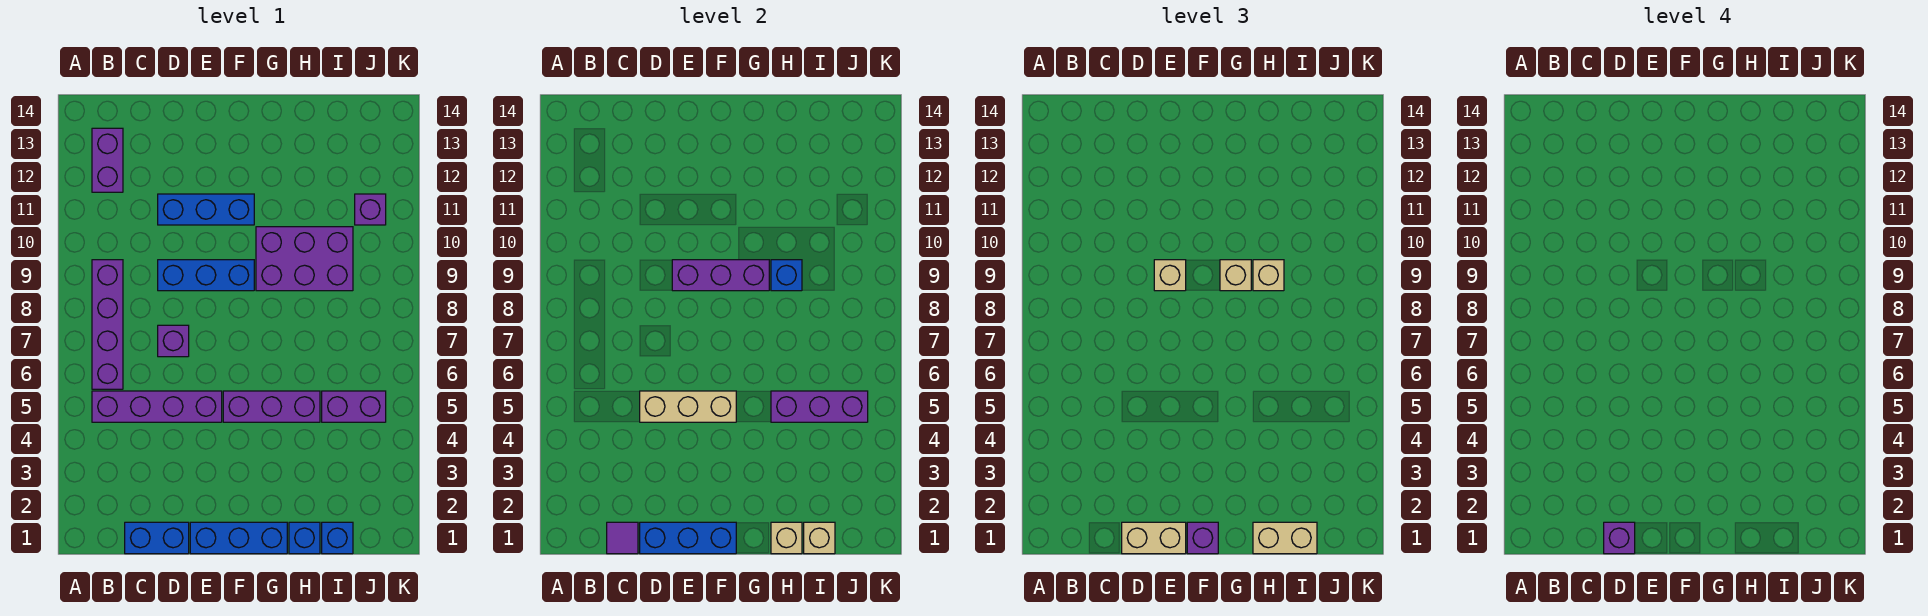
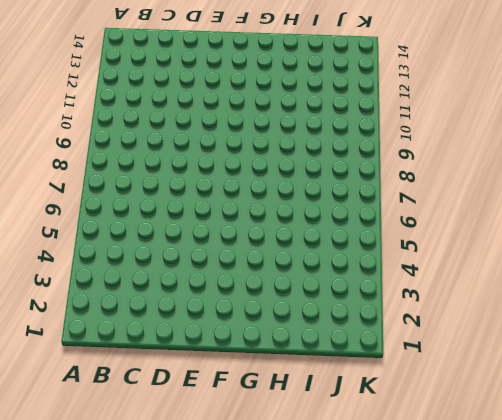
none -> purple 1x4 brick [92,391,222,422]
none -> purple 1x4 brick [92,260,123,389]
none -> purple 1x2 brick [92,128,123,192]

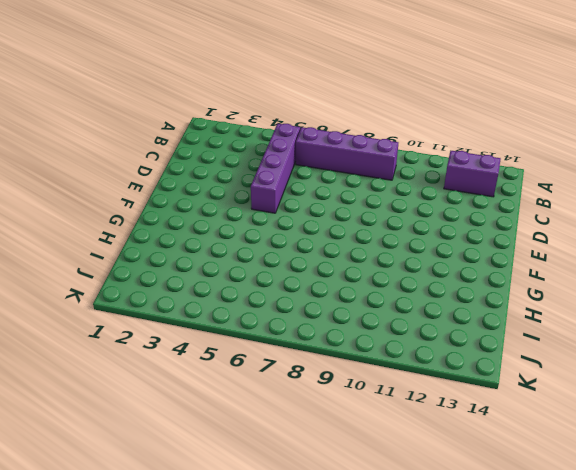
none -> blue 1x2 brick [125,522,189,554]
none -> purple 1x1 brick [158,325,189,357]
none -> blue 1x3 brick [158,260,254,291]

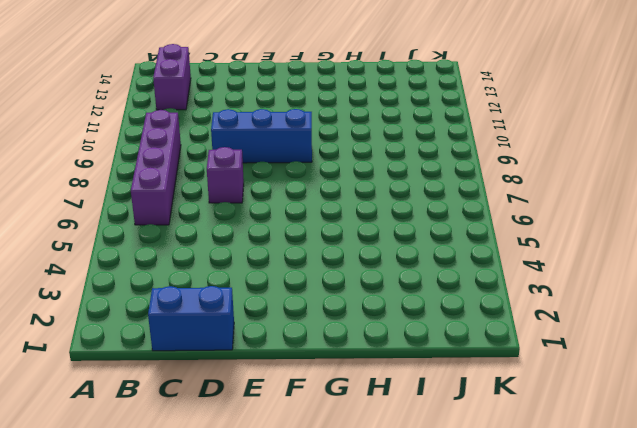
none -> purple 1x4 brick [92,391,222,422]
none -> blue 1x3 brick [158,194,254,225]
none -> blue 1x3 brick [190,522,287,554]

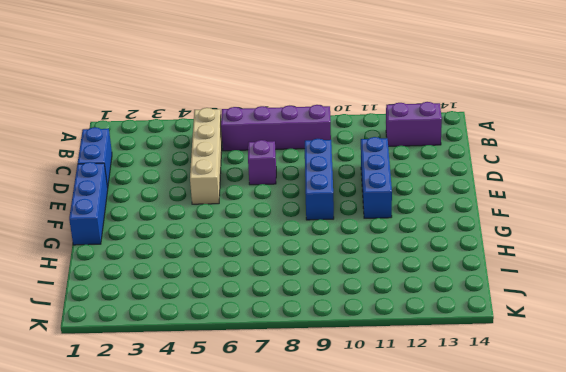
tan 1x4 brick [190,108,222,204] -> purple 1x4 brick [92,391,222,422]
none -> purple 1x3 brick [223,391,320,422]
none -> purple 2x3 brick [256,227,353,291]
none -> blue 1x1 brick [289,522,320,554]

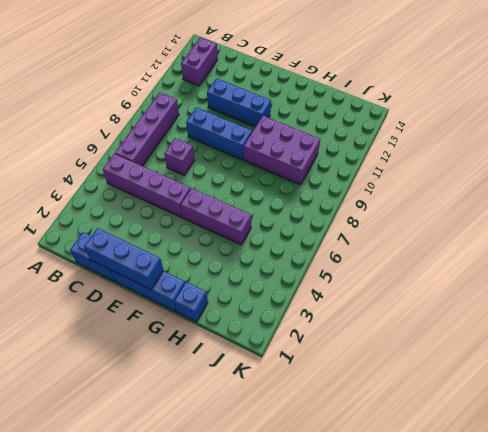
none -> blue 1x1 brick [322,522,353,554]
none -> purple 1x2 brick [322,391,386,422]
none -> purple 1x1 brick [355,194,386,225]

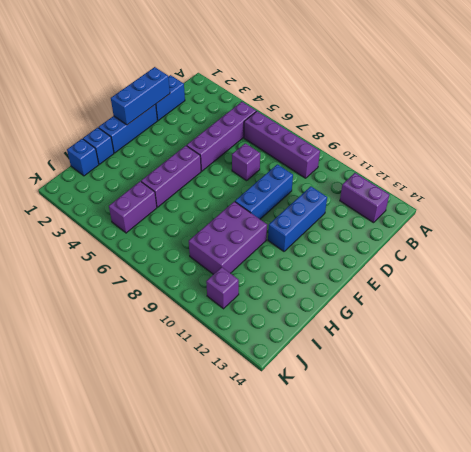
none -> purple 1x1 tile [607,522,638,554]
none -> tan 1x3 brick [640,391,736,422]
none -> purple 1x3 brick [672,260,769,291]

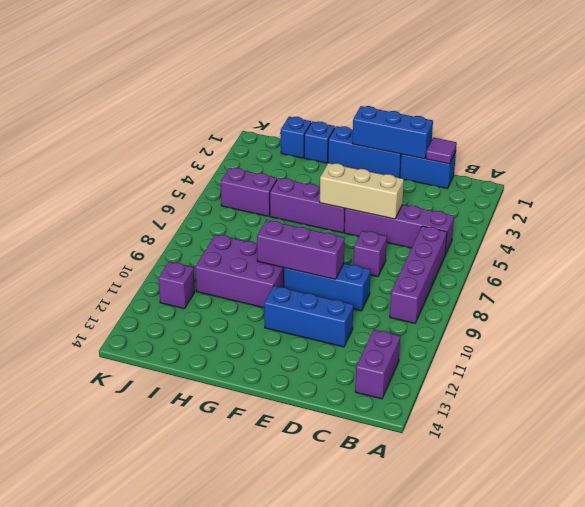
none -> tan 1x1 brick [771,522,802,554]
none -> purple 1x3 brick [771,391,868,422]
none -> blue 1x1 brick [771,260,802,291]

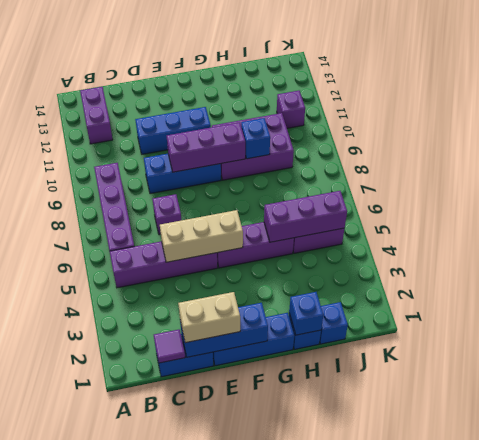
blue 1x1 brick [289,292,323,335] -> tan 1x1 brick [771,522,802,554]
none -> tan 1x1 brick [804,522,835,554]
none -> tan 1x1 brick [1154,260,1186,291]
none -> purple 1x1 brick [1187,522,1218,554]

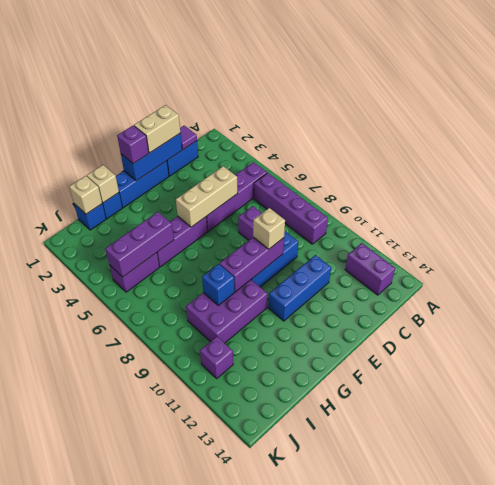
none -> tan 1x1 brick [1220,260,1251,291]
none -> tan 1x2 brick [1253,522,1317,554]
none -> tan 1x1 brick [1253,260,1284,291]

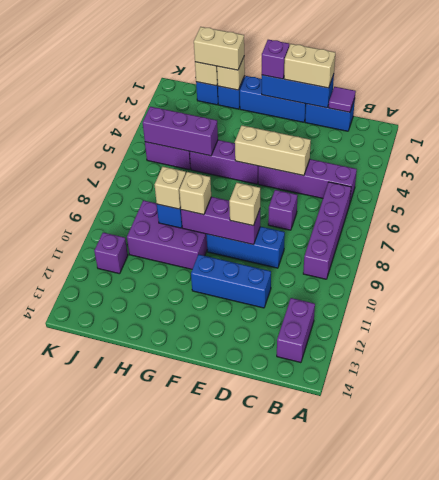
none -> purple 1x1 brick [1604,522,1635,554]

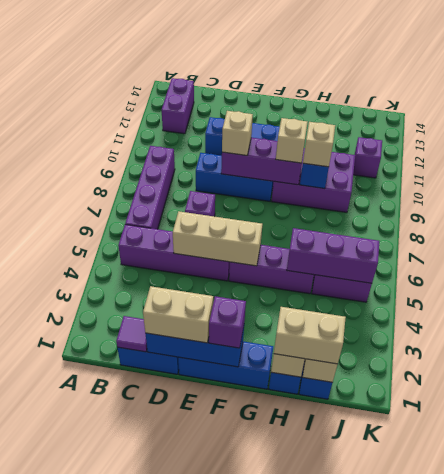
none -> purple 1x1 brick [1604,522,1635,554]

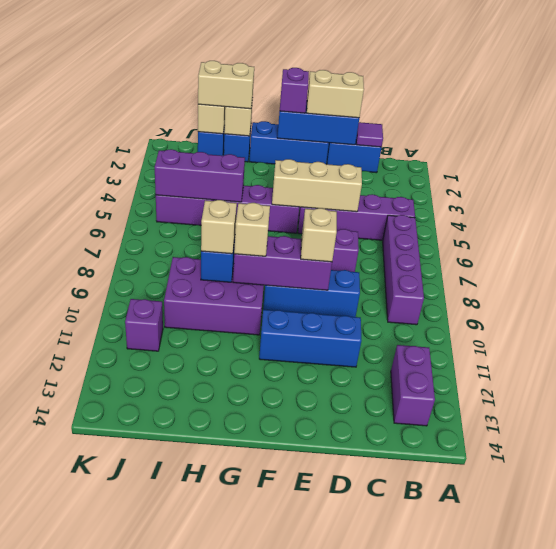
none -> purple 1x1 brick [1604,522,1635,554]

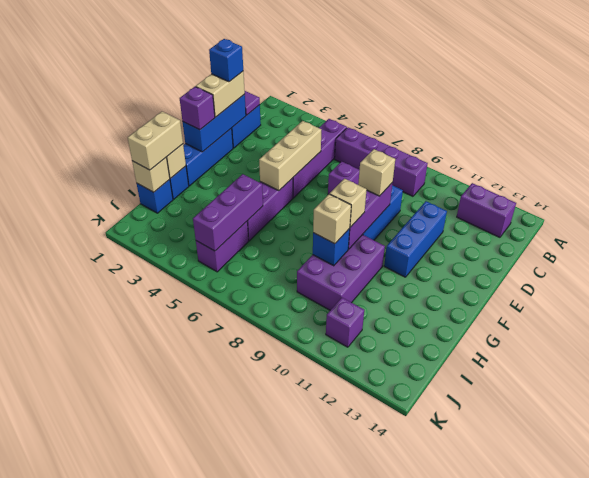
blue 1x1 brick [209,39,243,82] -> purple 1x1 brick [1604,522,1635,554]

